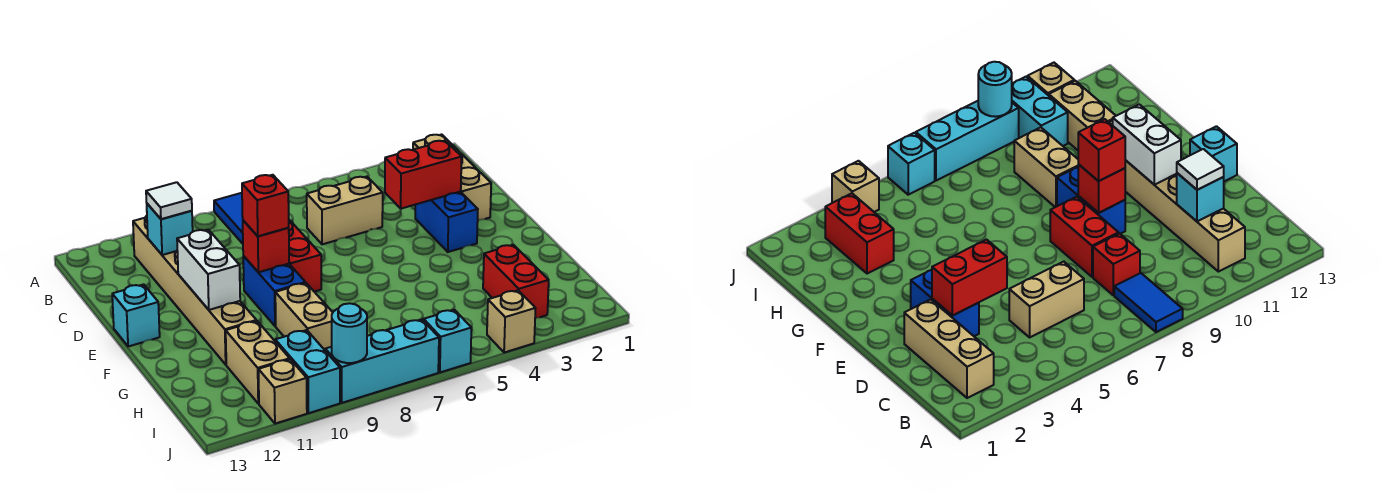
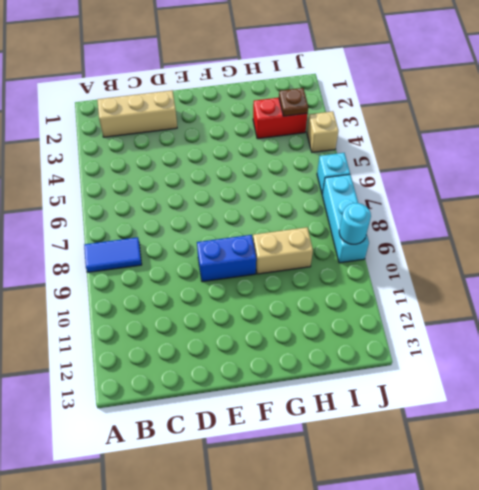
brown 1x1 plate [279,88,308,116] -> none
none -> tan 1x6 brick [133,216,256,365]
none -> tan 1x2 brick [307,177,383,244]
none -> red 1x1 brick [1093,233,1140,295]

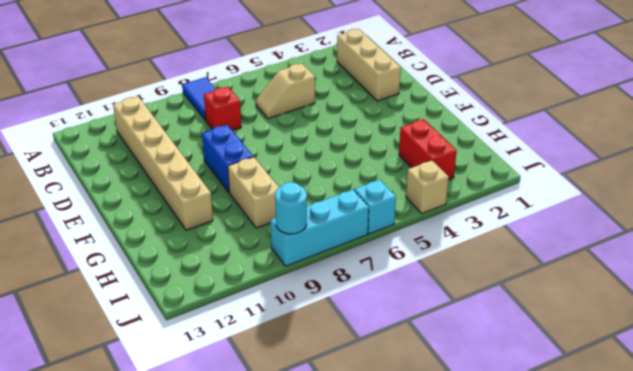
tan 1x2 slope [256,63,315,119] -> tan 1x2 brick [307,177,383,244]
none -> blue 1x2 brick [415,192,478,252]
none -> red 1x2 brick [289,220,321,292]
none -> cyan 1x1 brick [112,284,160,347]

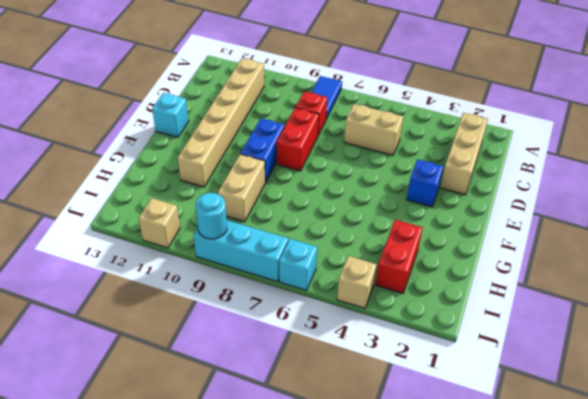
blue 1x1 brick [407,159,443,207] -> blue 1x2 brick [415,192,478,252]
none -> tan 1x2 brick [226,321,290,404]
none -> cyan 1x2 brick [275,330,340,413]
none -> cyan 1x1 brick [147,204,193,255]

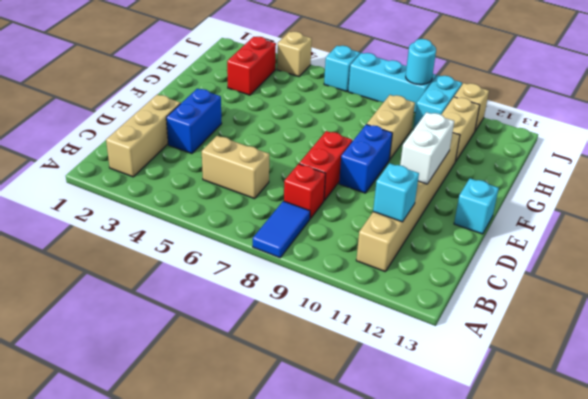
none -> red 1x2 brick [385,141,462,209]
none -> red 1x1 brick [243,220,289,272]
none -> white 1x1 tile [146,182,192,219]

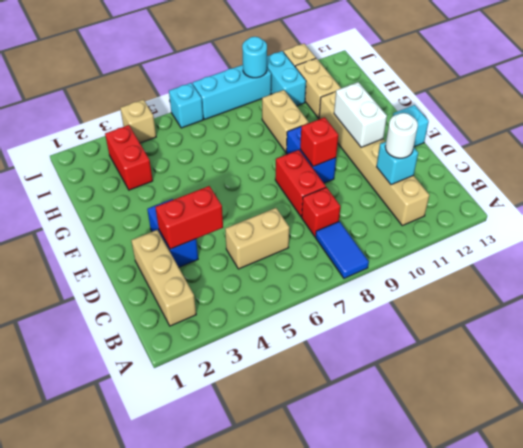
white 1x1 round brick [385,113,418,158] -> white 1x1 tile [146,182,192,219]
none -> red 1x1 brick [242,175,289,236]

